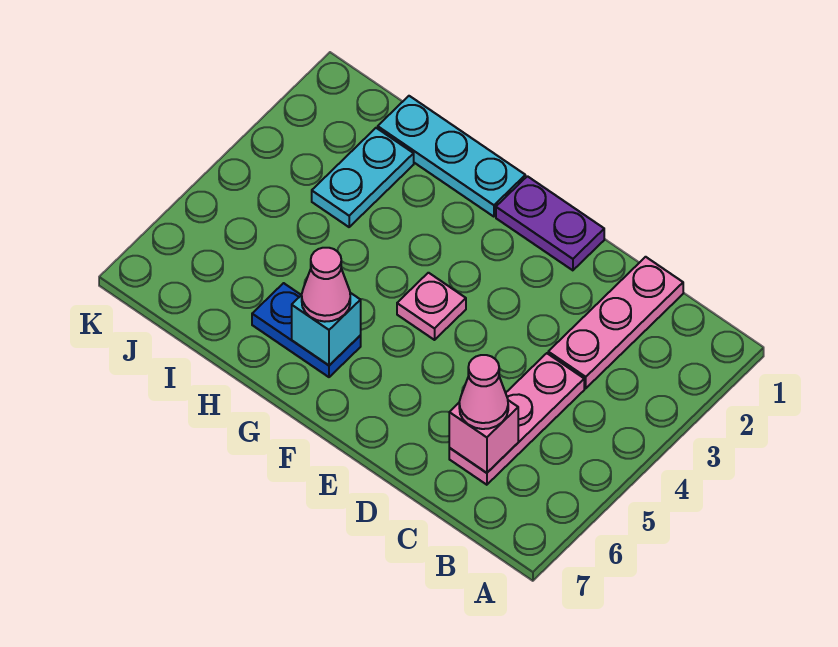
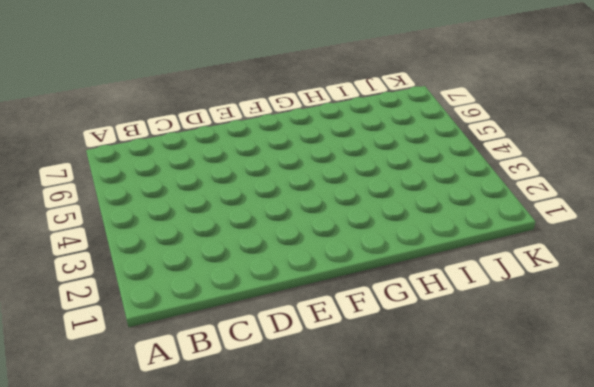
none -> pink 1x3 plate [548,257,683,388]
none -> pink 1x3 plate [449,353,584,485]

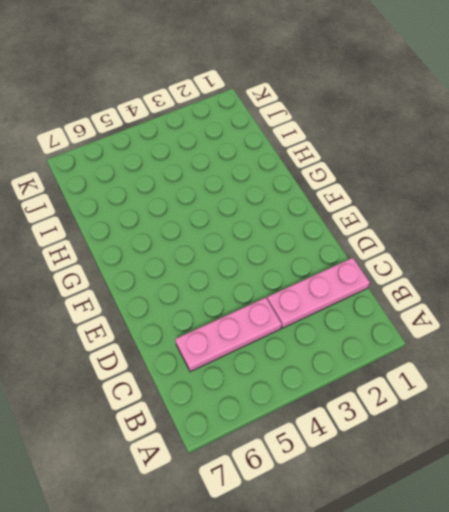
none -> purple 1x2 plate [496,176,604,270]
none -> pink 1x1 plate [397,273,466,340]

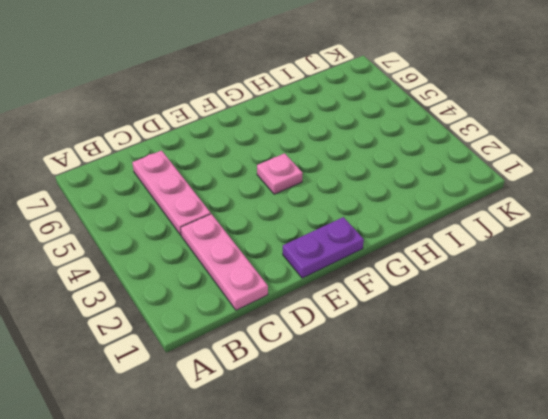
none -> cyan 1x3 plate [378,96,525,217]
none -> blue 1x2 plate [252,283,361,377]

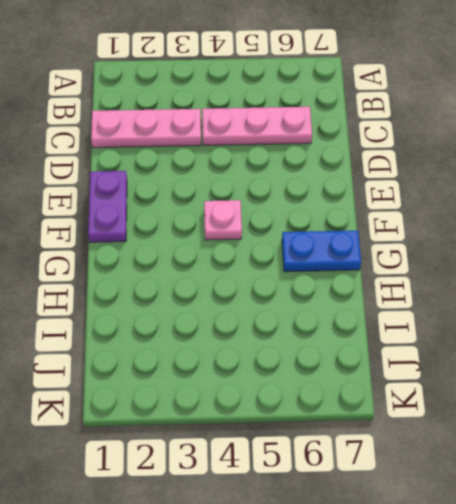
blue 1x2 plate [282,230,361,272] -> blue 1x2 plate turned to [252,283,361,377]
none -> cyan 1x3 plate [378,96,525,217]
none -> cyan 1x2 plate [312,128,414,227]

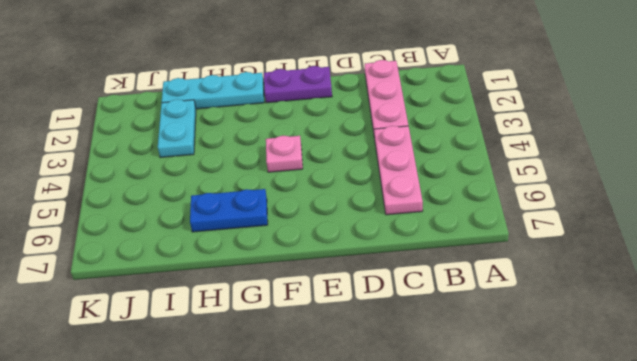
none -> pink 1x1 brick [449,400,518,473]
none -> cyan 1x1 brick [292,293,361,365]

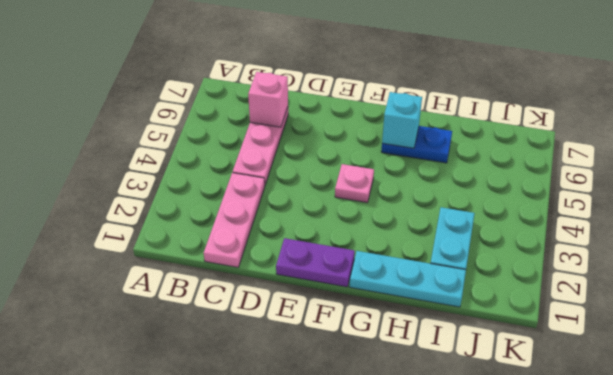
none -> pink 1x1 cone [459,355,508,429]
none -> pink 1x1 cone [302,248,350,322]

